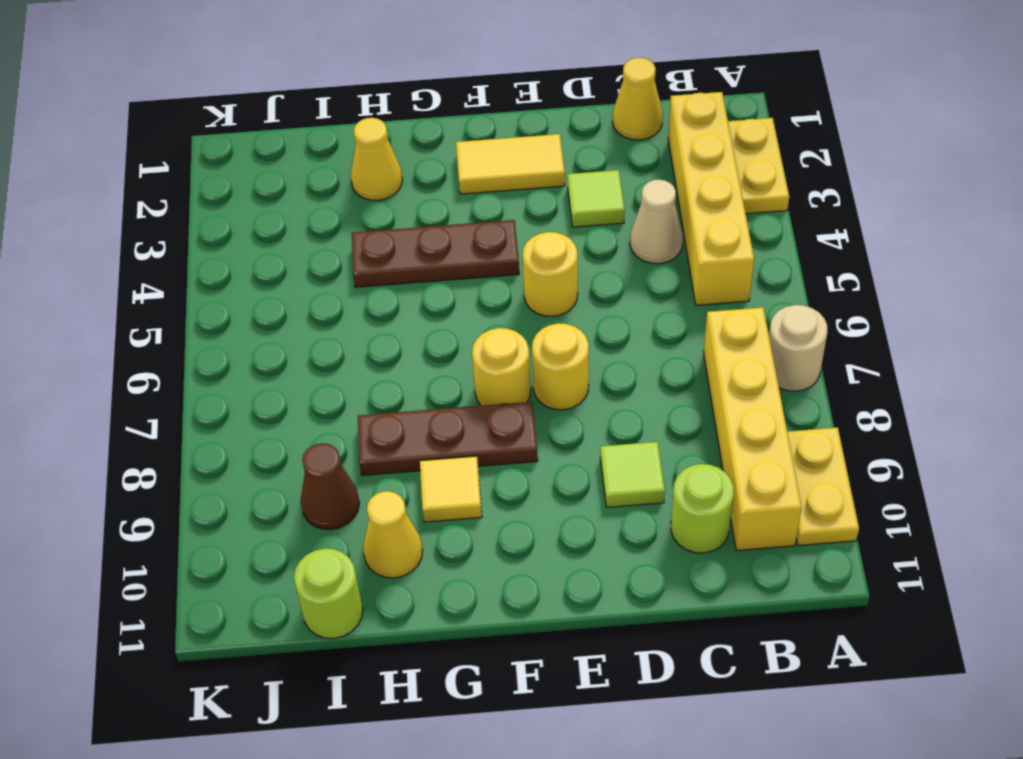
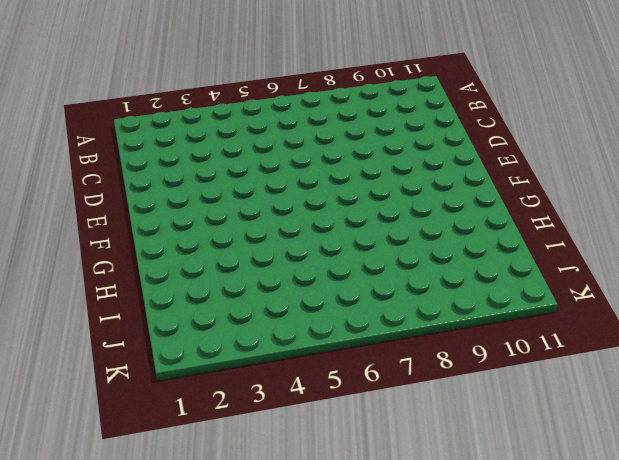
none -> yellow 1x2 plate [728,118,789,214]
none -> tan 1x1 round brick [769,305,827,391]
none -> yellow 1x2 plate [787,427,859,546]

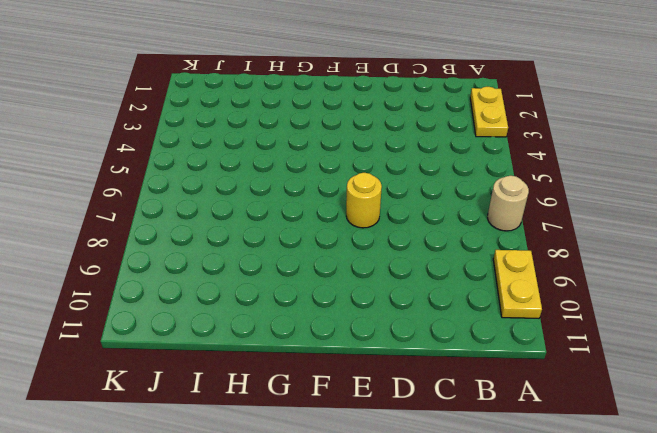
none -> yellow 1x4 brick [668,92,754,305]
none -> yellow 1x4 brick [704,307,802,551]
none -> yellow 1x1 cone [613,58,663,140]

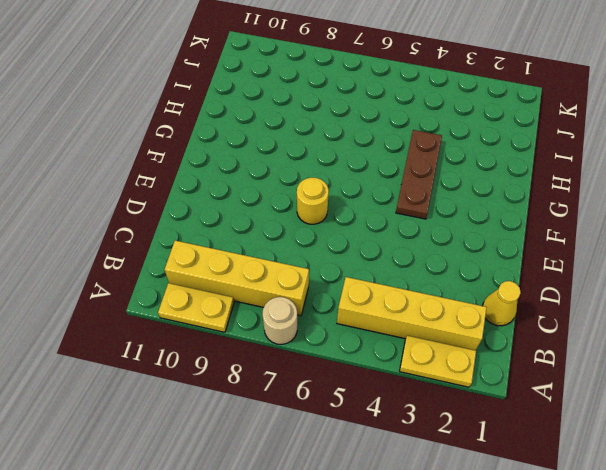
none -> tan 1x1 cone [630,179,683,264]
none -> lime 1x1 round brick [671,464,734,553]
none -> lime 1x1 tile [567,170,625,227]

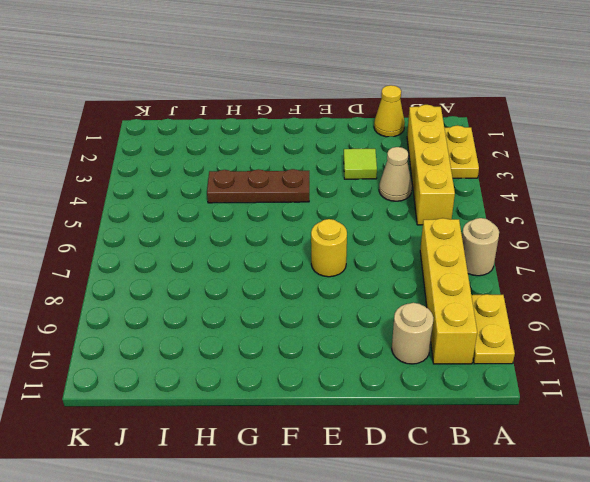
tan 1x1 round brick [392,303,433,364] -> lime 1x1 round brick [671,464,734,553]
none -> lime 1x1 tile [600,442,665,507]
none -> yellow 1x2 tile [456,134,565,194]
none -> yellow 1x1 round brick [523,232,578,316]

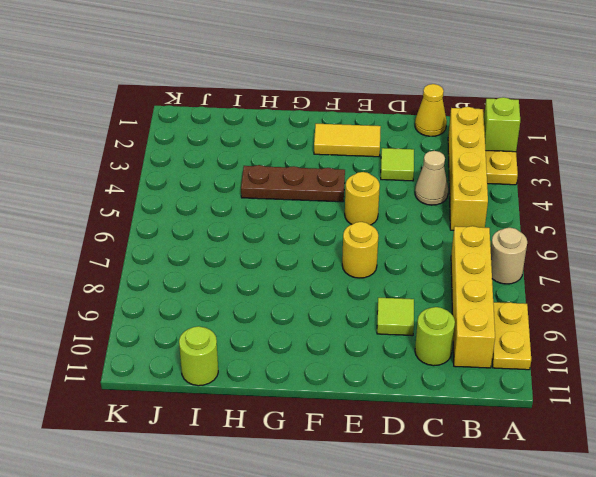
lime 1x1 brick [484,97,520,152] -> none
none -> yellow 1x1 round brick [472,328,531,406]
none -> brown 1x3 plate [358,402,538,475]
none -> yellow 1x1 tile [420,456,482,522]

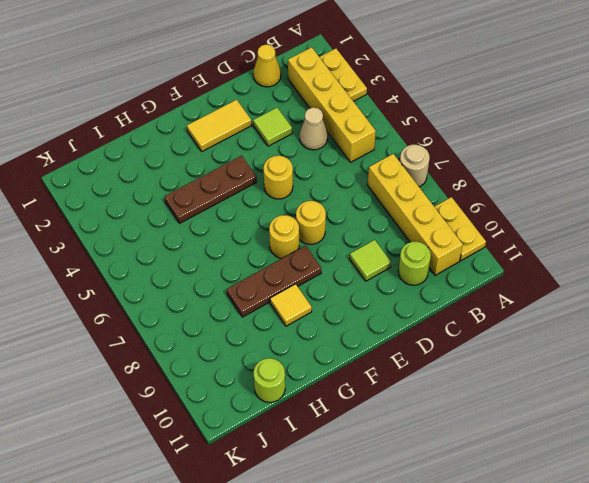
none -> yellow 1x1 cone [351,118,402,200]
none -> yellow 1x1 cone [363,491,423,578]
none -> brown 1x1 cone [300,443,359,530]

